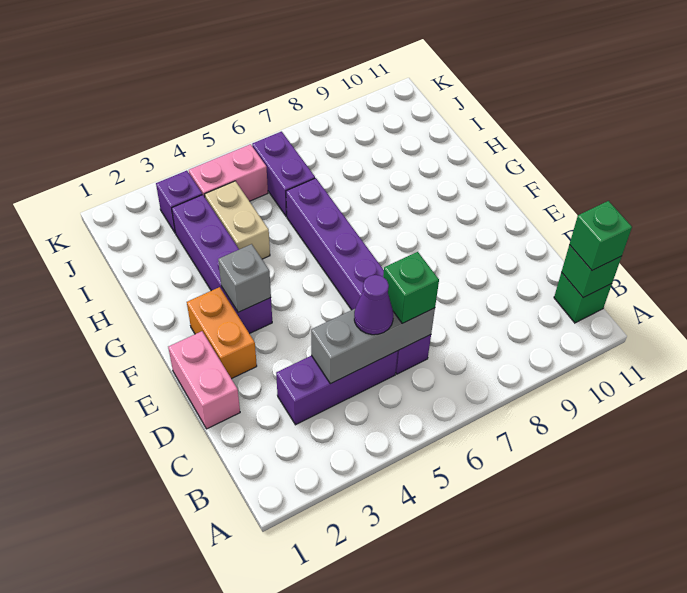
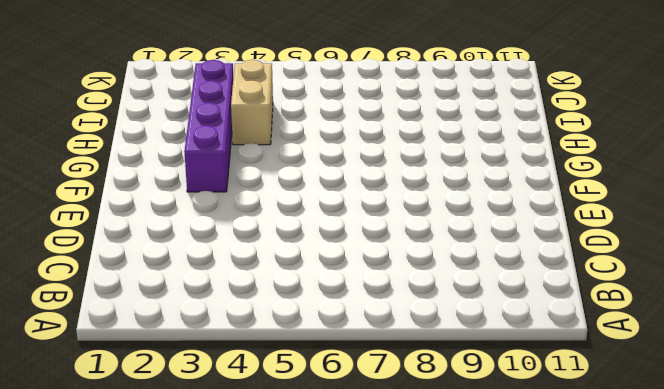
none -> green 1x1 brick [554,272,612,323]
none -> purple 1x3 brick [276,351,398,425]
none -> purple 1x6 brick [286,178,431,374]

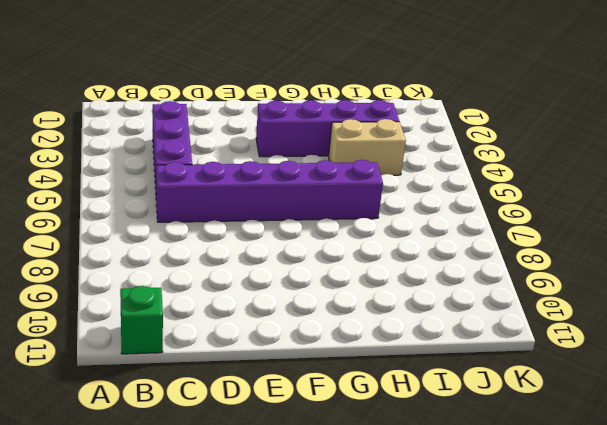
none -> pink 1x2 brick [168,331,240,429]
none -> orange 1x2 brick [187,287,257,379]
none -> purple 1x2 brick [252,132,315,216]

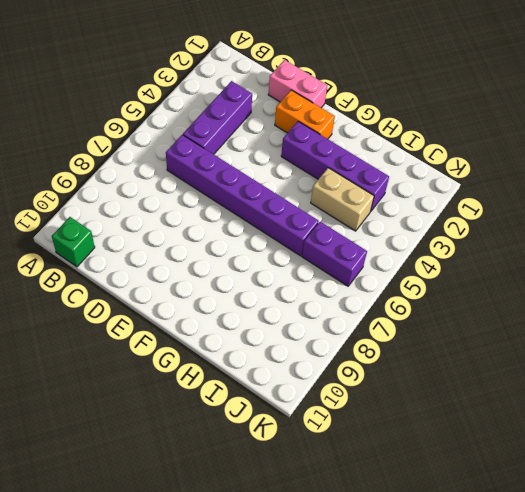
none -> purple 1x1 brick [156,171,202,233]
none -> pink 1x2 brick [189,144,268,201]
none -> green 1x1 brick [562,245,622,298]

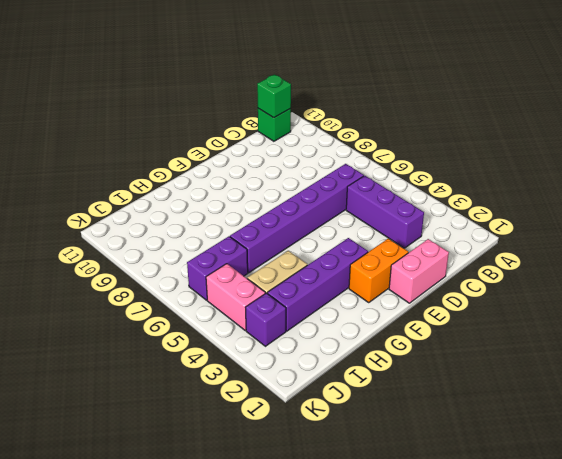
none -> grey 1x3 brick [311,308,435,384]
none -> grey 1x1 brick [218,244,271,312]
none -> green 1x1 brick [569,201,632,271]

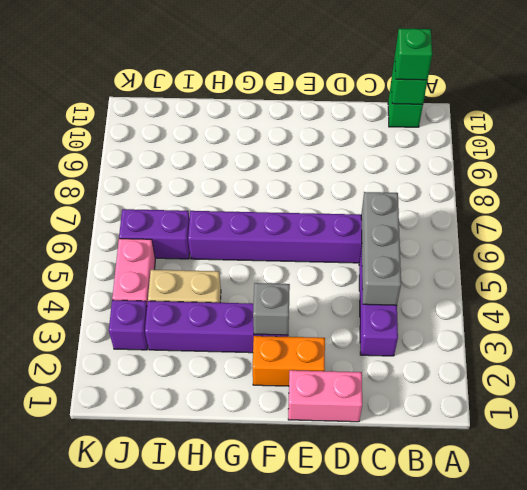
none -> purple 1x1 cone [354,275,393,335]
none -> green 1x1 brick [383,252,439,323]

